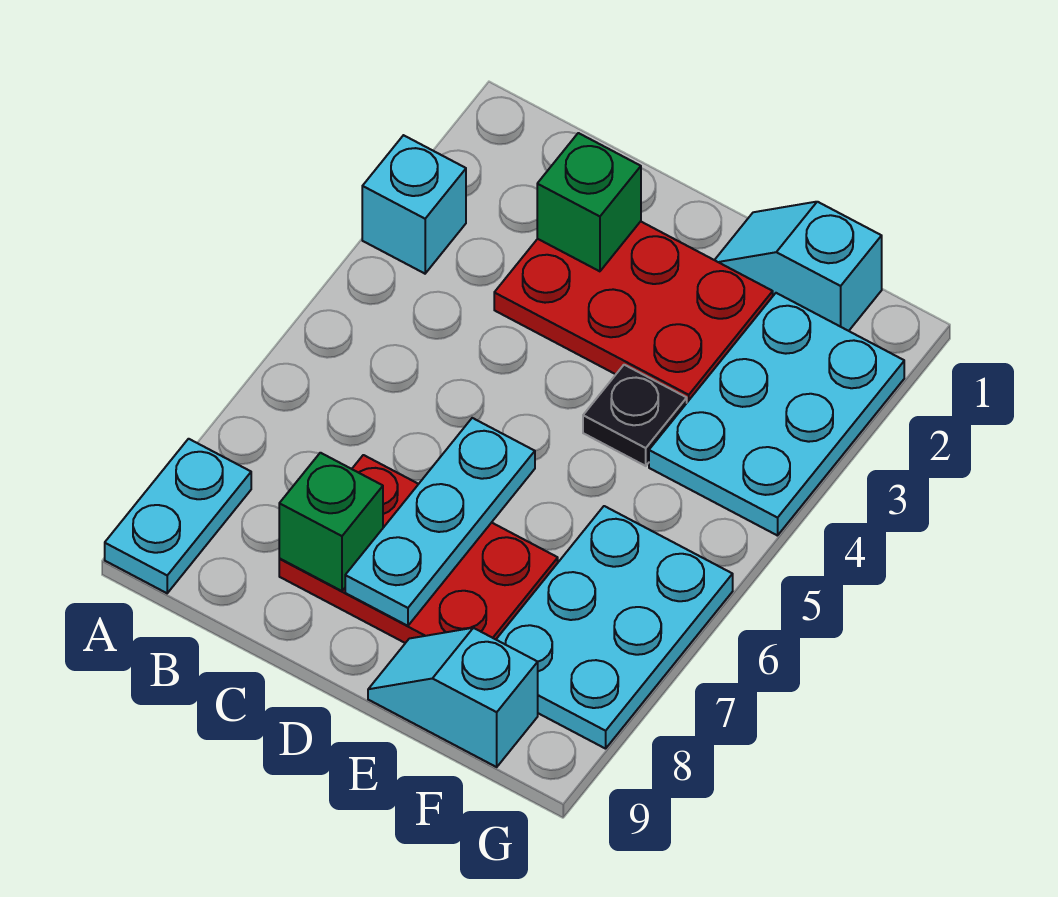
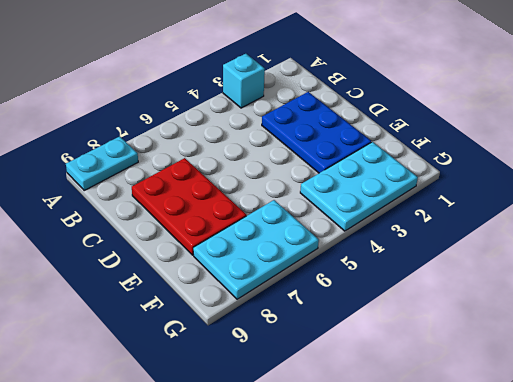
blue 2x3 plate [262,92,371,173] -> red 2x3 plate [494,221,773,402]
none -> cyan 1x2 slope [715,202,882,331]
none -> black 1x1 plate [583,365,687,466]
none -> cyan 1x2 slope [368,628,538,767]

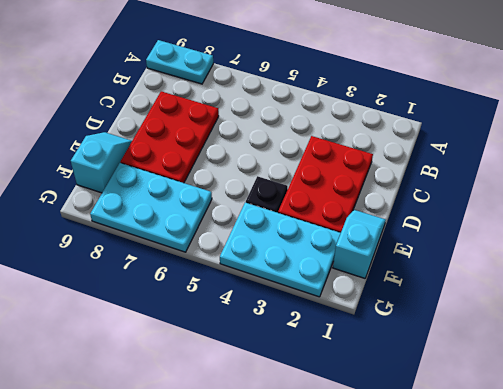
none -> cyan 1x1 brick [362,135,466,274]
none -> green 1x1 brick [537,133,641,271]
none -> green 1x1 brick [279,453,383,591]

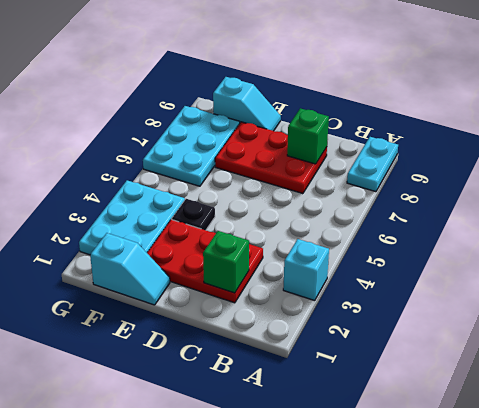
none -> cyan 1x3 plate [345,418,535,626]

